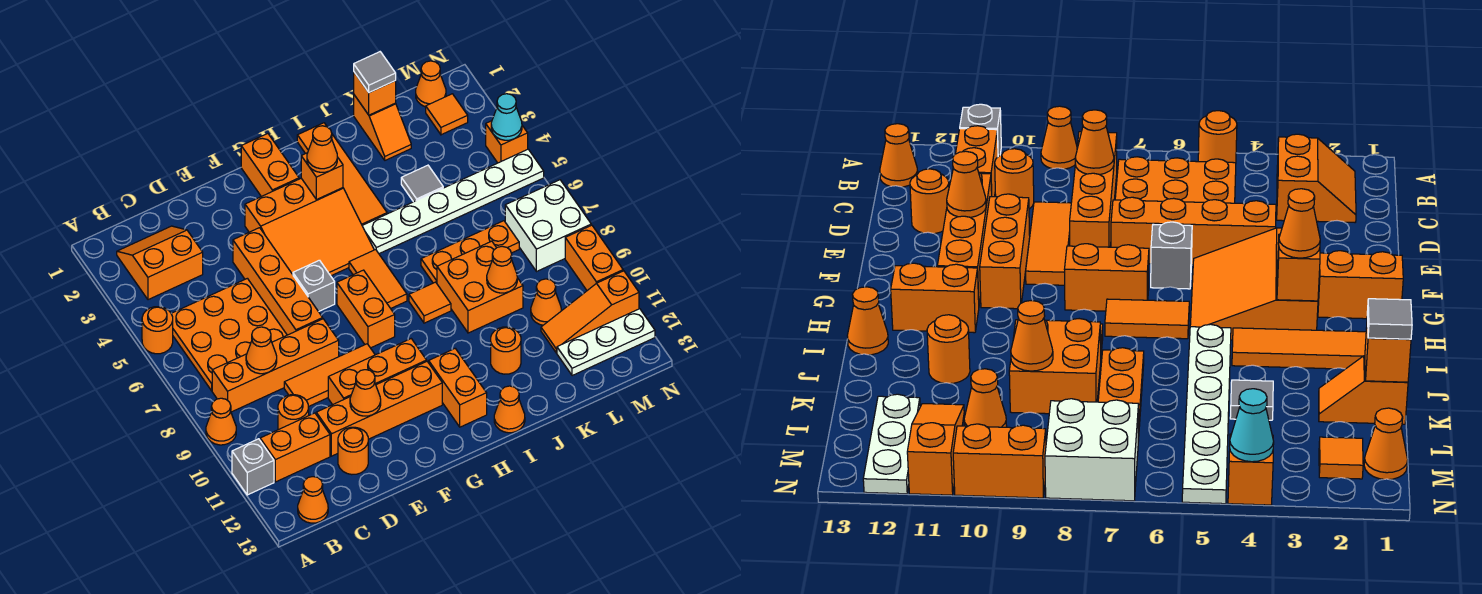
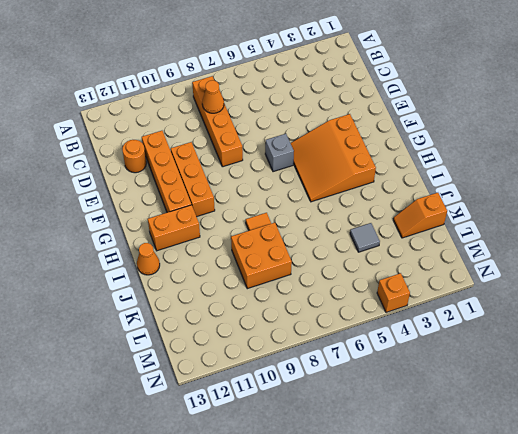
none -> orange 1x1 round brick [142,307,173,354]
none -> orange 1x1 cone [206,398,236,445]
none -> grey 1x1 brick [232,439,274,495]
none -> orange 2x2 slope [117,226,203,300]

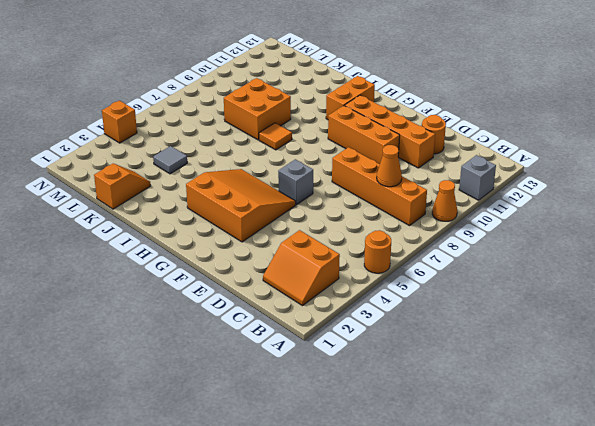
none -> orange 3x3 plate [171,278,287,391]
none -> orange 1x2 brick [260,413,330,482]
none -> orange 1x1 cone [298,477,328,523]
none -> orange 1x1 round brick [278,395,309,430]

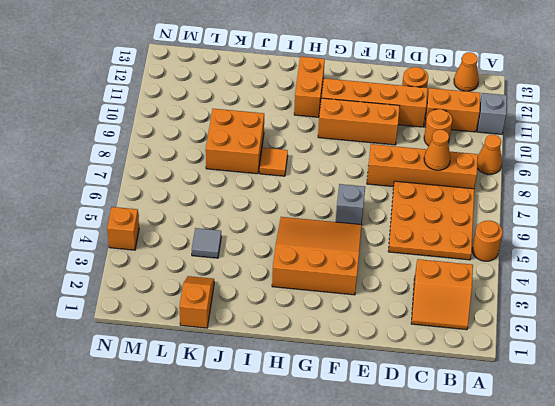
none -> orange 1x3 tile [284,344,375,407]
none -> orange 1x4 brick [233,228,323,335]
none -> orange 1x2 brick [241,134,299,197]
none -> orange 1x2 brick [337,270,395,348]

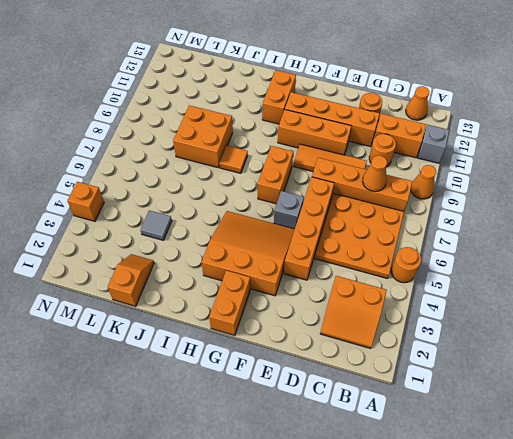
none -> orange 1x2 tile [349,250,407,308]
none -> orange 1x4 tile [297,123,387,225]
none -> white 1x6 plate [362,149,544,254]
none -> orange 1x1 cone [494,386,525,433]

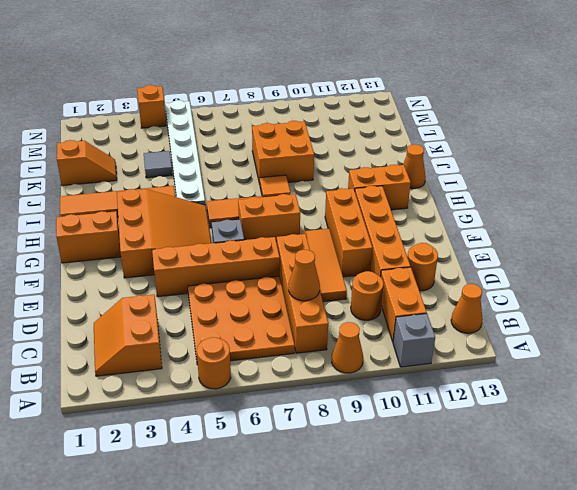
none -> orange 1x3 plate [421,221,519,283]
none -> orange 1x1 round brick [491,327,521,374]
none -> orange 1x1 cone [531,279,561,325]
none -> orange 1x3 slope [541,271,639,353]

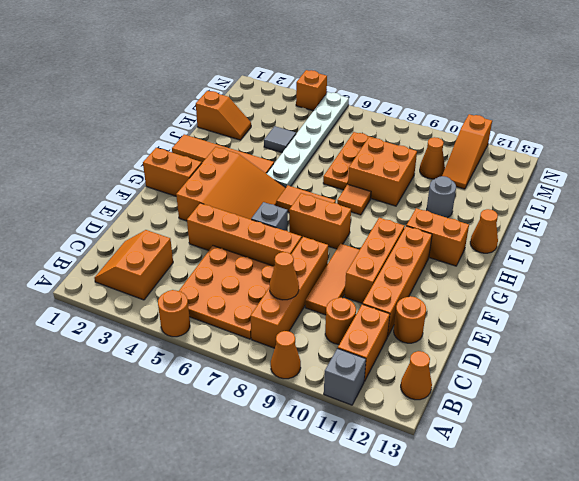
grey 1x1 round brick [427,176,456,218] -> orange 1x1 round brick [491,327,521,374]
none -> white 1x3 plate [557,309,655,376]
none -> orange 1x1 cone [416,61,446,107]
none -> orange 1x1 tile [426,94,468,135]
none -> white 2x2 brick [505,180,591,272]

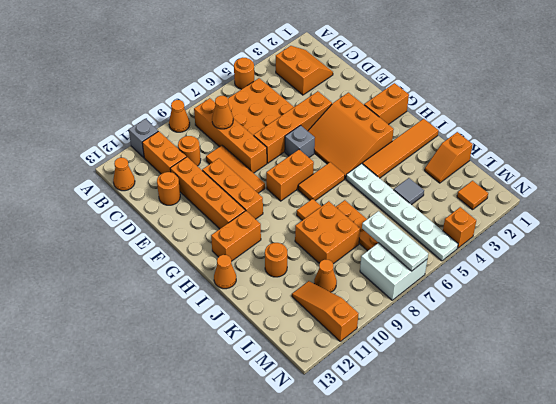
white 1x3 plate [362,211,428,271] -> white 1x3 plate moved to [557,309,655,376]
none -> orange 1x1 cone [416,61,446,107]
none -> orange 1x2 brick [565,225,623,290]
none -> orange 1x1 cone [350,370,381,416]
none -> orange 1x1 brick [301,153,343,200]

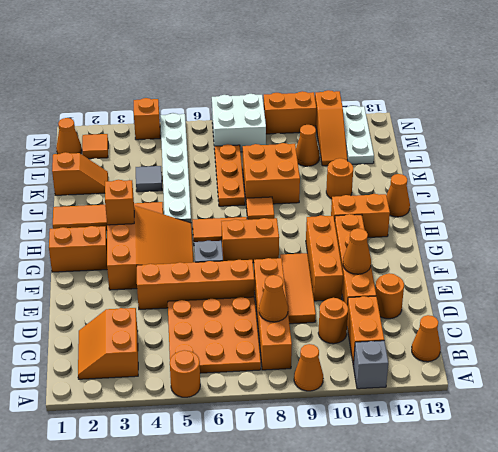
none -> orange 1x1 brick [354,72,396,115]
none -> orange 1x1 cone [487,246,517,293]
none -> cyan 1x1 cone [491,94,522,140]
none -> orange 1x1 cone [307,126,337,172]

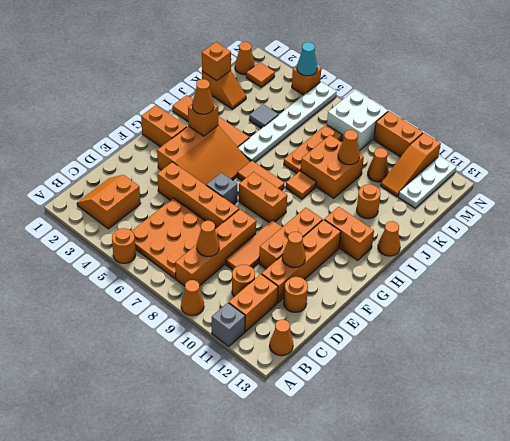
none -> grey 1x1 tile [354,52,396,92]

